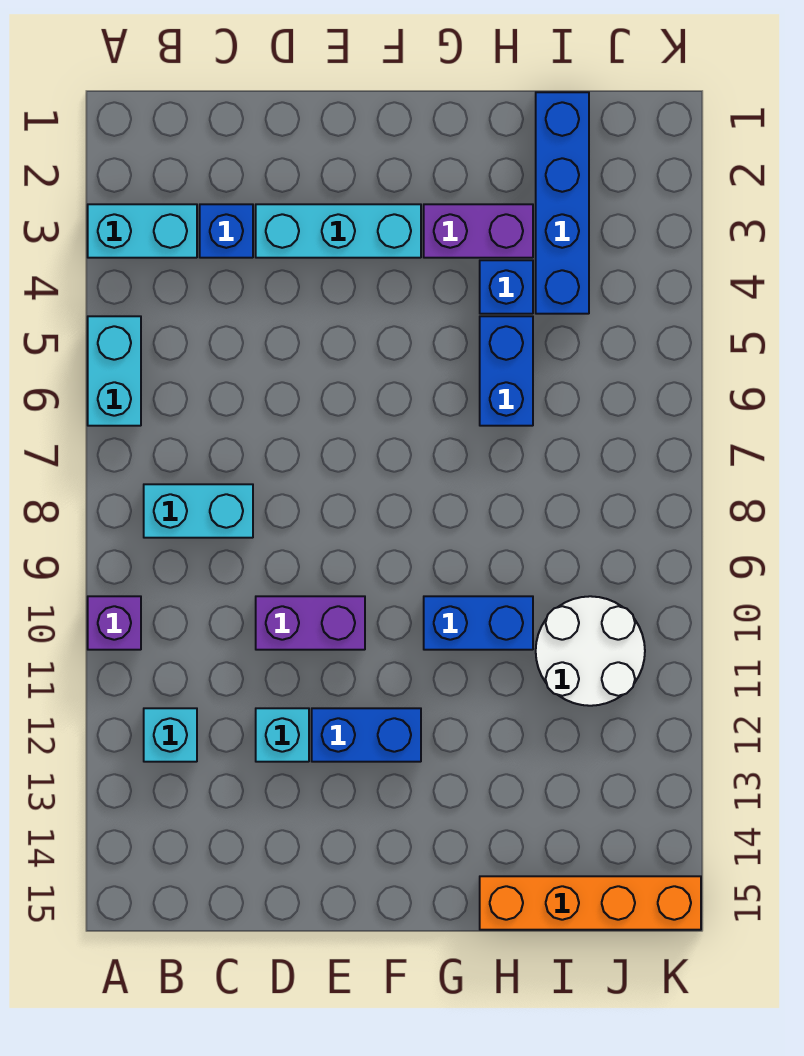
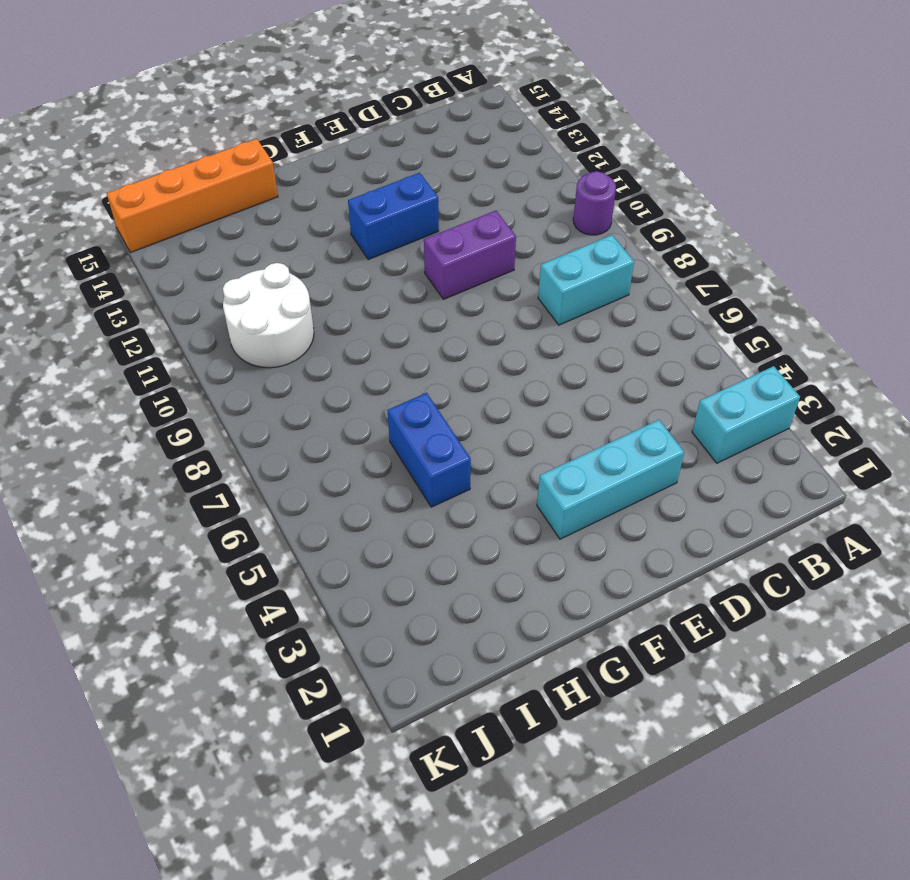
purple 1x1 round brick [573,171,616,235] -> purple 1x1 brick [88,596,141,650]
none -> cyan 1x2 brick [88,316,141,426]
none -> cyan 1x1 brick [144,708,197,762]
none -> blue 1x1 brick [200,204,253,258]

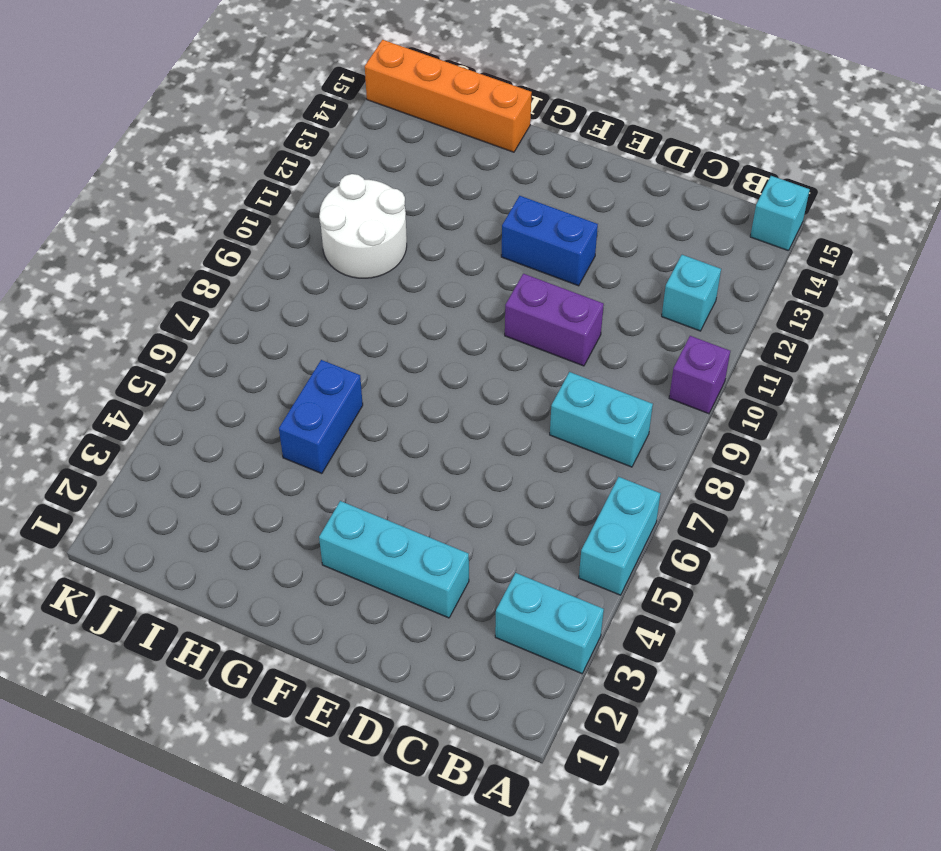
cyan 1x1 brick [750,176,810,251] -> cyan 1x1 brick moved to [256,708,309,762]
none -> blue 1x1 brick [200,204,253,258]
none -> purple 1x2 brick [424,204,533,258]
none -> blue 1x2 brick [424,596,533,650]

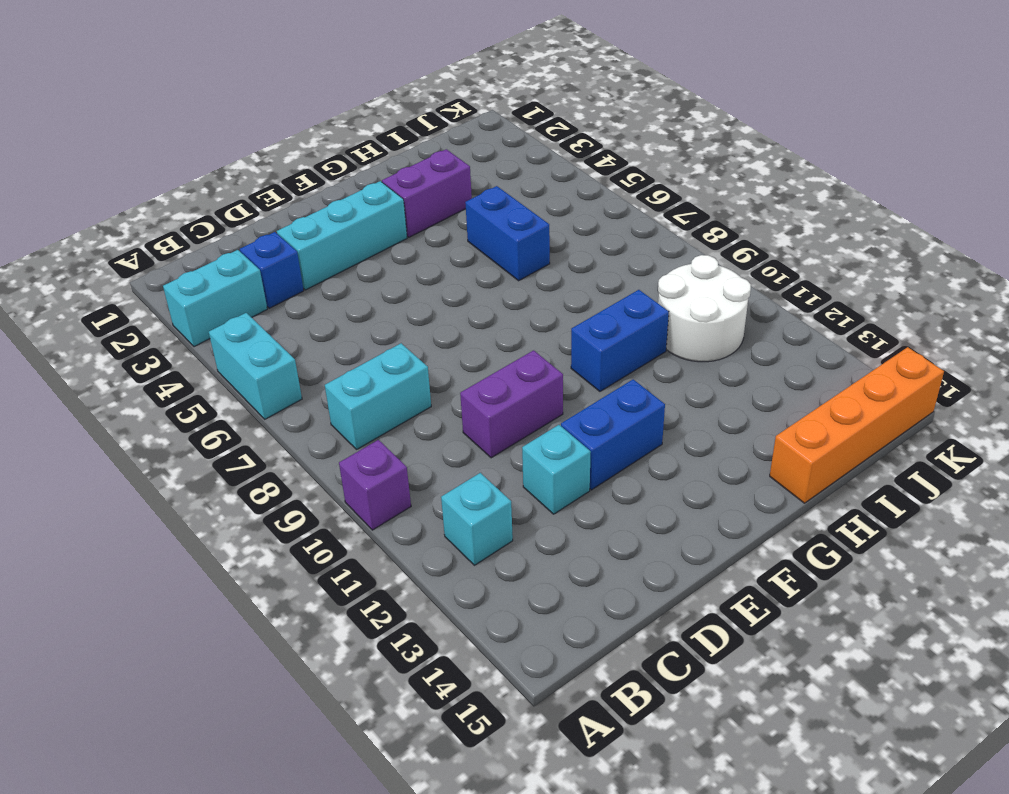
none -> blue 1x1 brick [480,260,533,314]
none -> blue 1x4 brick [536,92,589,314]

